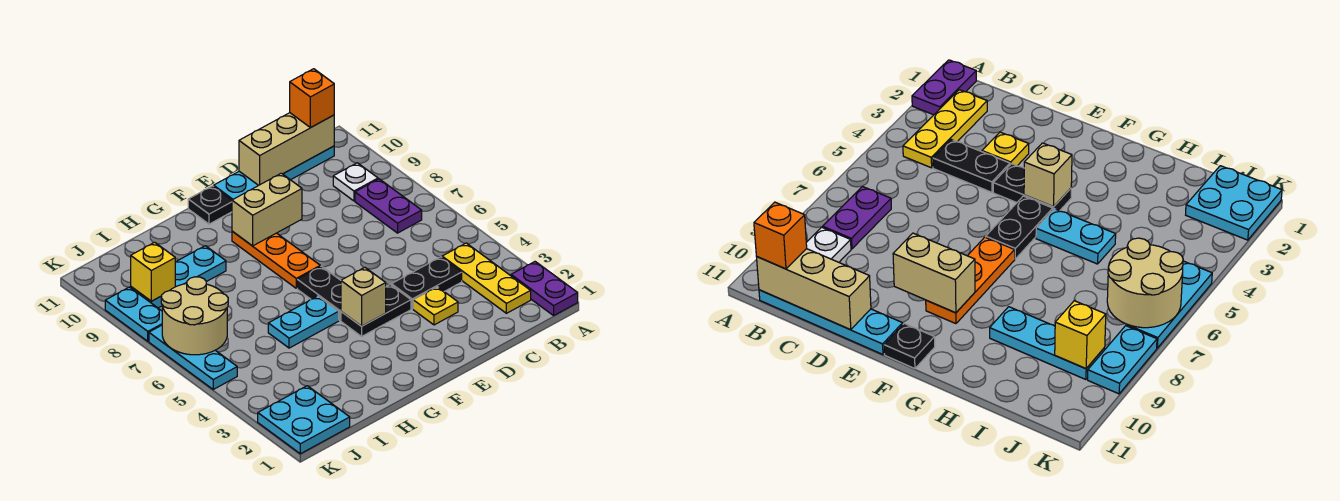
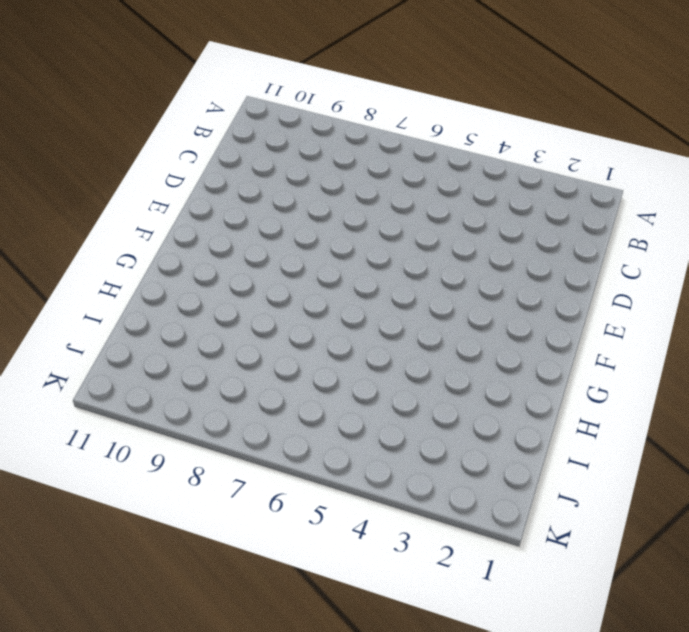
none -> purple 1x2 plate [511,262,578,315]
none -> yellow 1x3 plate [442,243,531,313]
none -> purple 1x2 plate [355,179,422,233]

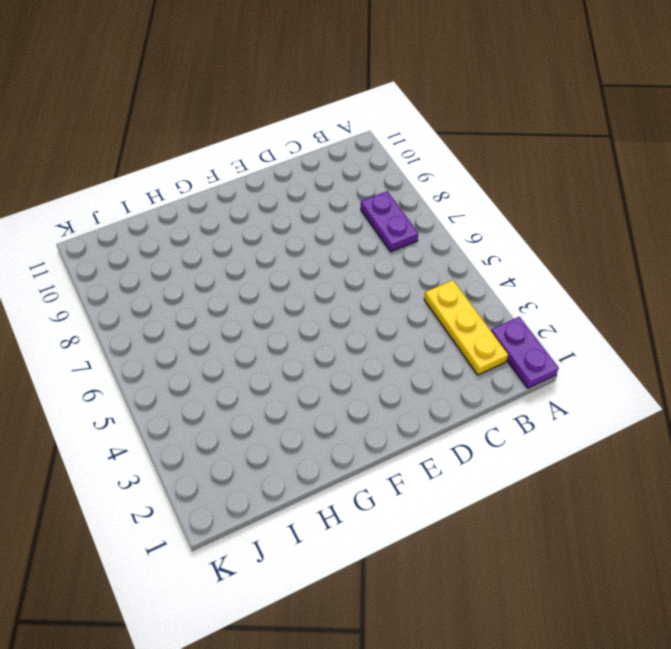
none -> white 1x1 plate [333,163,378,201]
none -> cyan 1x4 plate [214,146,334,200]
none -> black 1x2 plate [392,257,462,309]

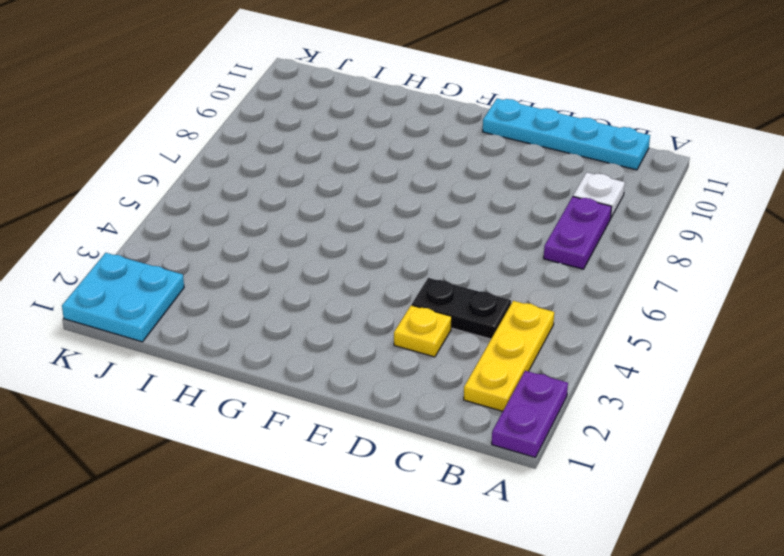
none -> black 1x2 plate [341,285,411,336]
none -> black 1x2 plate [297,266,341,320]
none -> orange 1x3 plate [232,231,320,288]

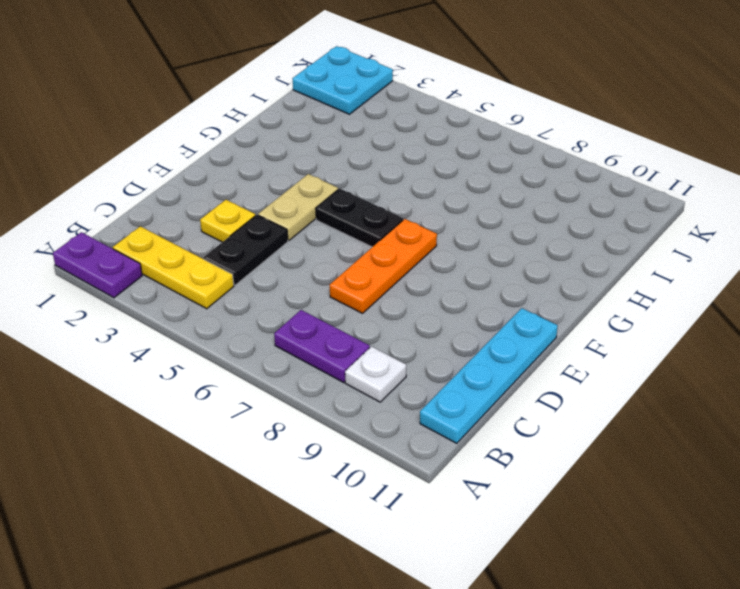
orange 1x3 plate [330,219,437,313] -> orange 1x3 plate turned to [232,231,320,288]
tan 1x2 plate [258,174,338,240] -> black 1x2 plate [341,285,411,336]
none -> black 1x1 plate [188,186,232,224]
none -> cyan 1x2 plate [268,296,339,348]
none -> cyan 1x3 plate [131,246,226,308]

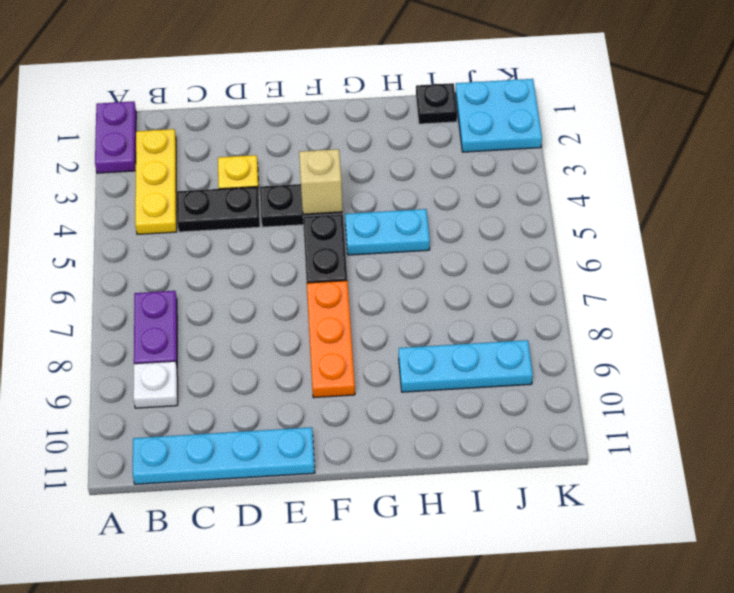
black 1x1 plate [416,83,457,124] -> black 1x1 plate moved to [188,186,232,224]
none -> cyan 1x3 plate [149,325,237,389]
none -> cyan 1x2 plate [105,287,162,341]
none -> tan 1x3 brick [239,113,334,185]

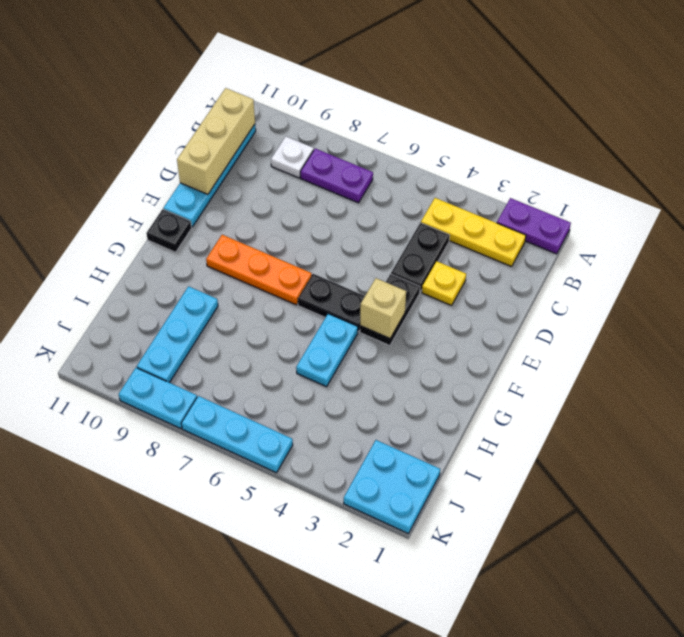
none -> tan 1x2 brick [232,173,302,246]
none -> tan 2x2 round brick [161,277,228,355]
none -> yellow 1x1 brick [131,242,175,301]

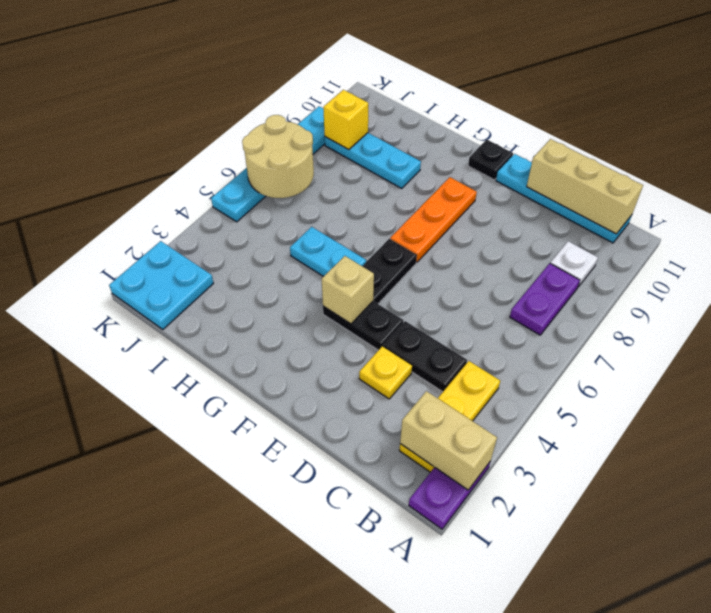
tan 1x2 brick [400,391,497,490] -> tan 1x2 brick moved to [232,173,302,246]
none -> orange 1x1 brick [290,69,334,128]

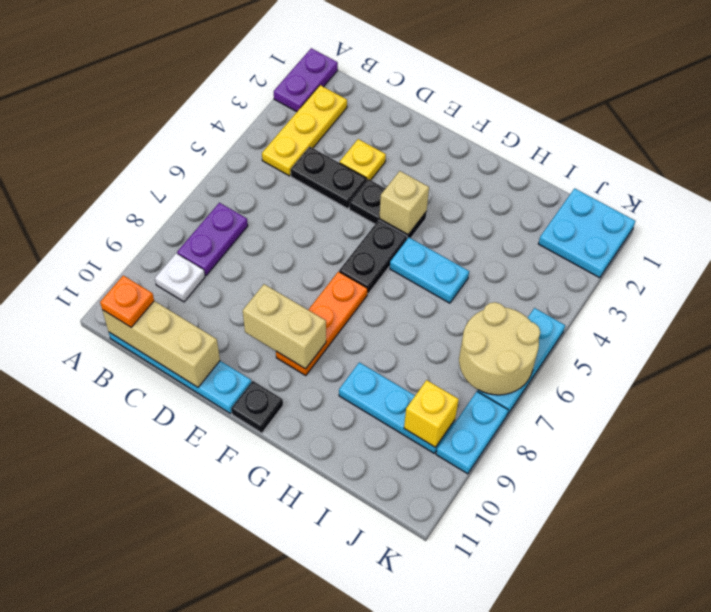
orange 1x1 plate [100,276,154,327] -> orange 1x1 brick [290,69,334,128]

